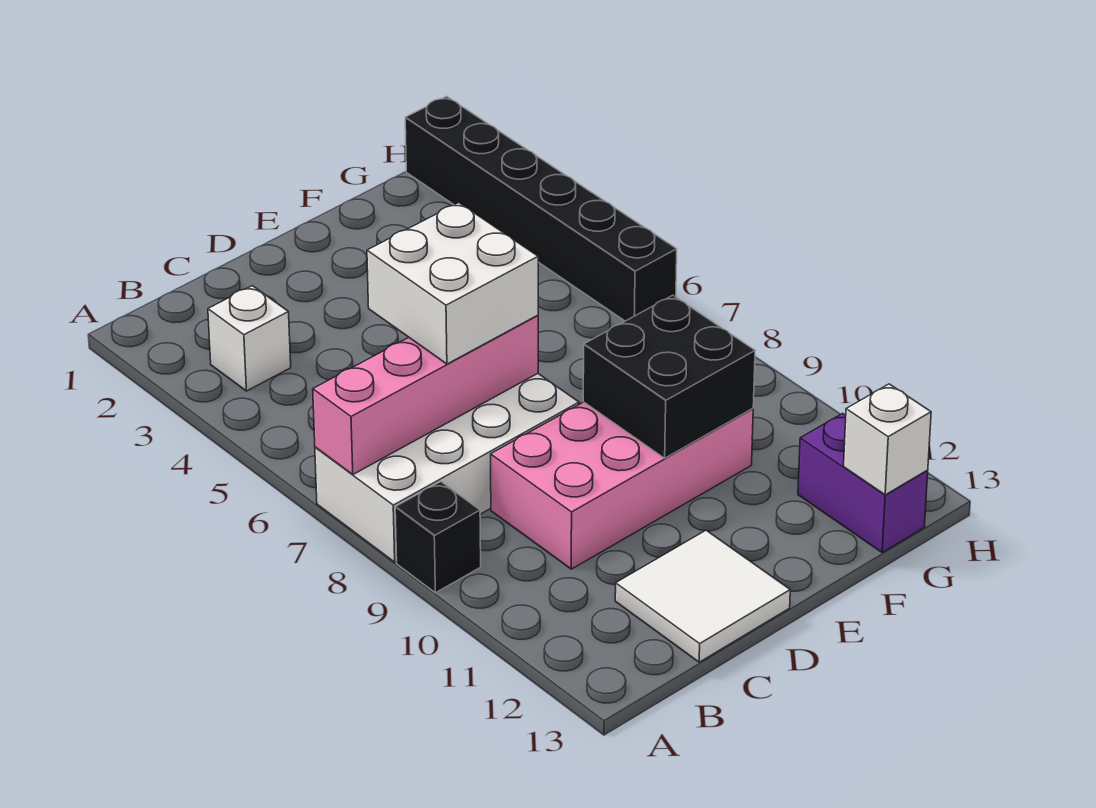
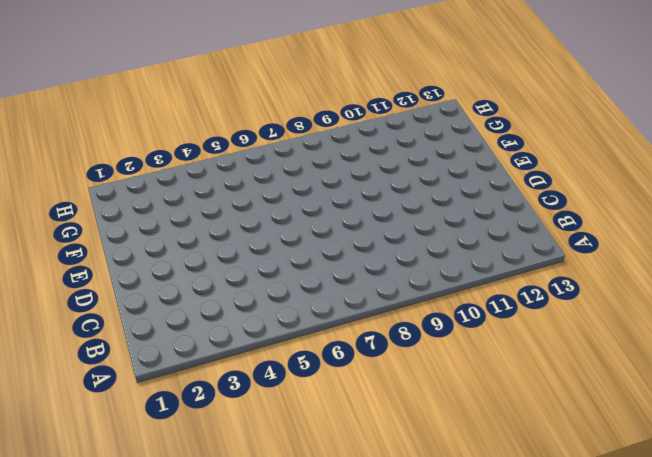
none -> white 2x4 brick [315,374,579,562]
none -> black 1x1 brick [395,482,481,593]

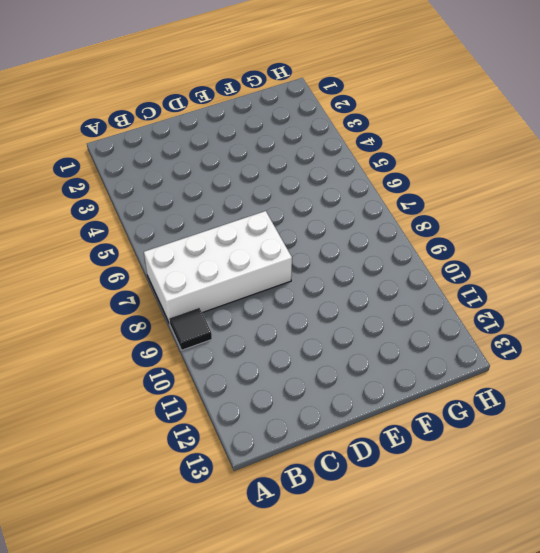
black 1x1 tile [169,308,212,350] -> black 1x1 brick [395,482,481,593]
none -> white 1x1 brick [208,286,291,391]
none -> pink 2x4 brick [491,402,753,569]

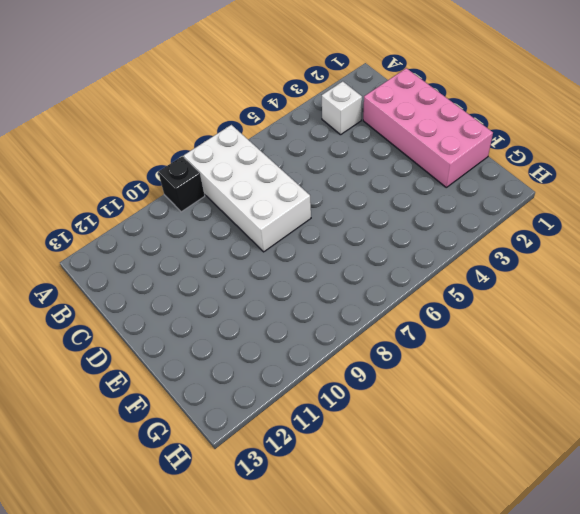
pink 2x4 brick [363,68,493,187] -> pink 2x4 brick moved to [491,402,753,569]
none -> white 2x2 tile [615,530,790,662]
none -> purple 1x2 brick [798,413,928,552]

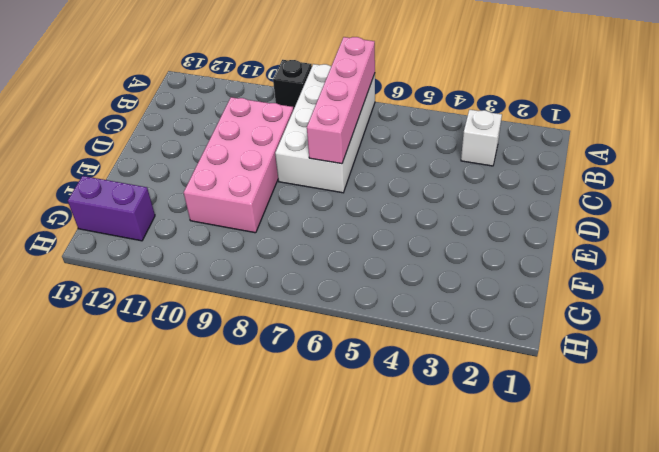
none -> white 2x2 tile [615,530,790,662]
none -> black 1x6 brick [405,96,677,321]

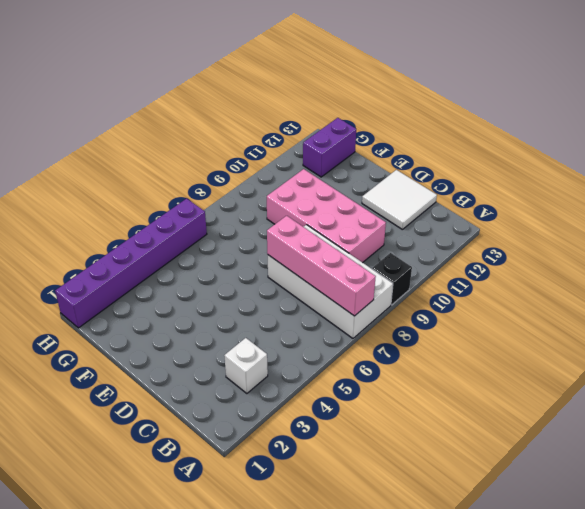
purple 1x6 brick [55,199,207,328] -> black 1x6 brick [405,96,677,321]
none -> black 2x2 brick [583,295,755,458]
none -> white 1x1 brick [844,384,931,495]

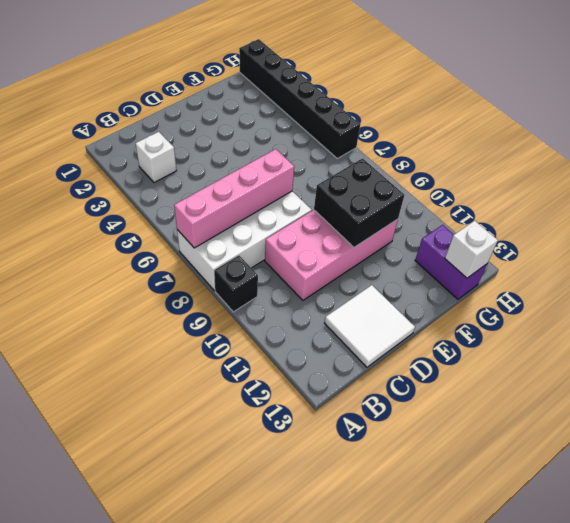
none -> white 2x2 brick [367,203,538,364]

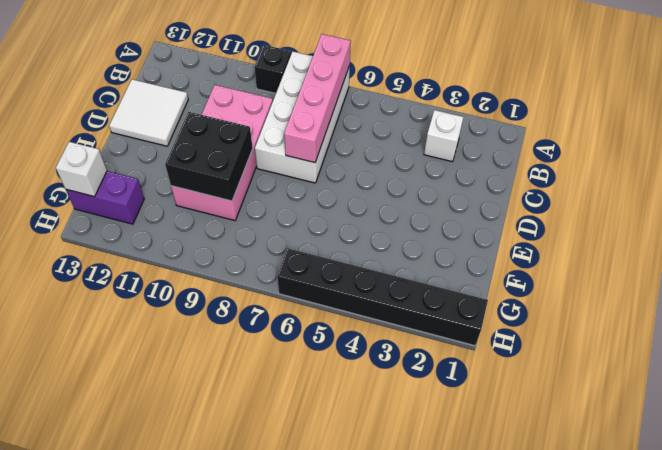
none -> white 2x2 brick [367,203,538,364]

